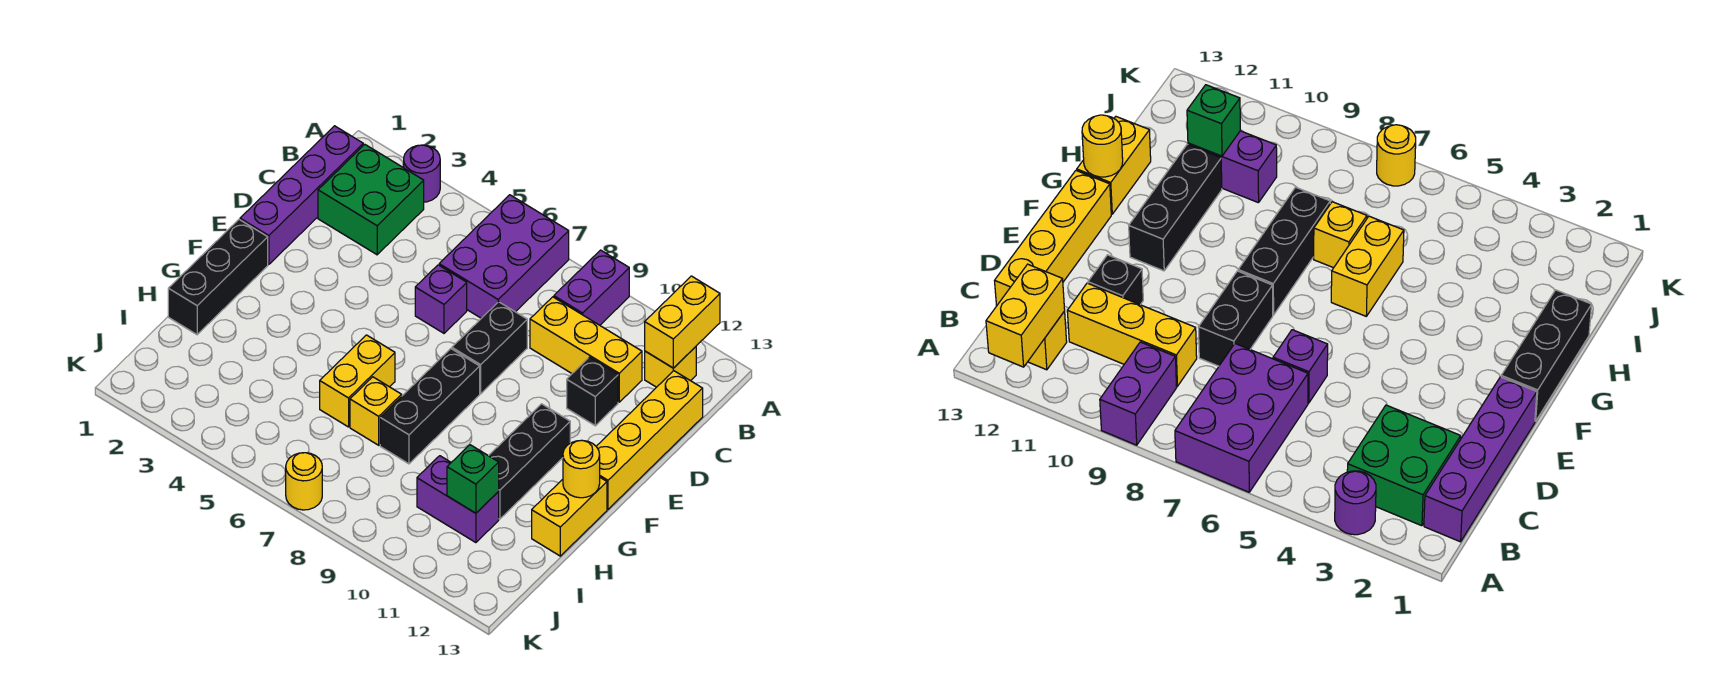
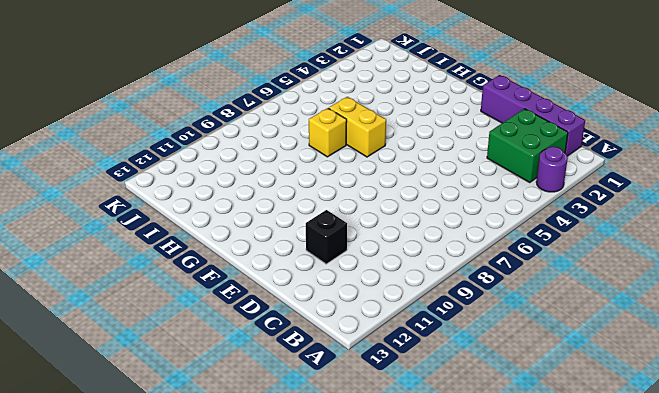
none -> purple 2x3 brick [439,195,569,318]
none -> purple 1x2 brick [554,250,629,325]
none -> yellow 1x1 brick [645,347,696,387]

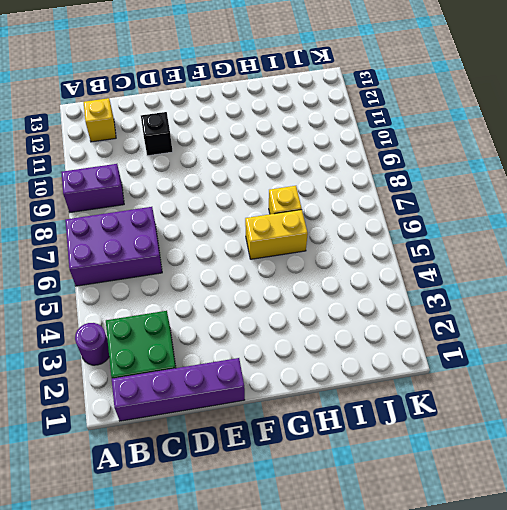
none -> yellow 1x3 brick [530,297,642,402]
none -> yellow 1x4 brick [596,371,703,509]
none -> purple 1x1 brick [415,265,467,333]

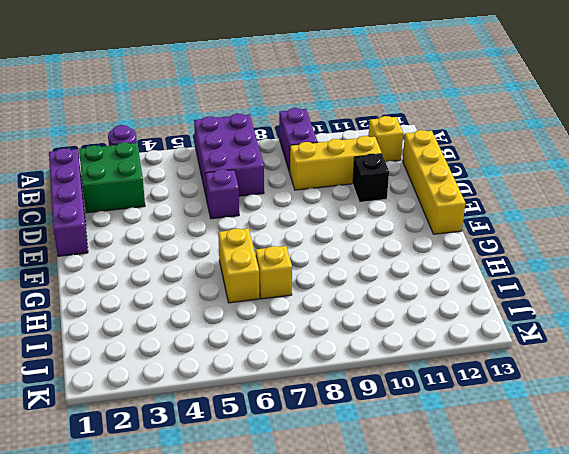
none -> black 1x2 brick [452,302,527,394]
none -> black 1x3 brick [168,220,268,335]
none -> black 1x3 brick [380,349,480,464]

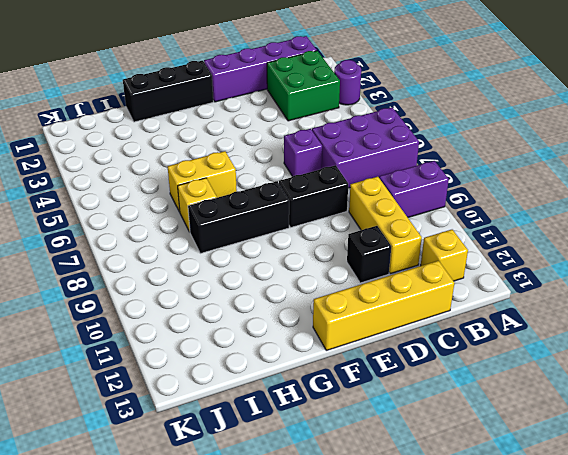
none -> black 1x3 brick [489,404,570,519]
none -> yellow 1x2 brick [532,478,607,556]
none -> purple 1x2 brick [417,456,499,543]

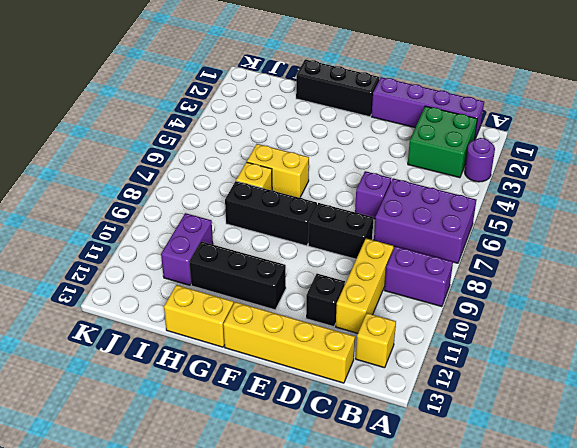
none -> yellow 1x1 round brick [286,453,322,510]
none -> yellow 1x2 brick [645,276,720,368]
none -> yellow 1x1 round brick [563,440,600,498]

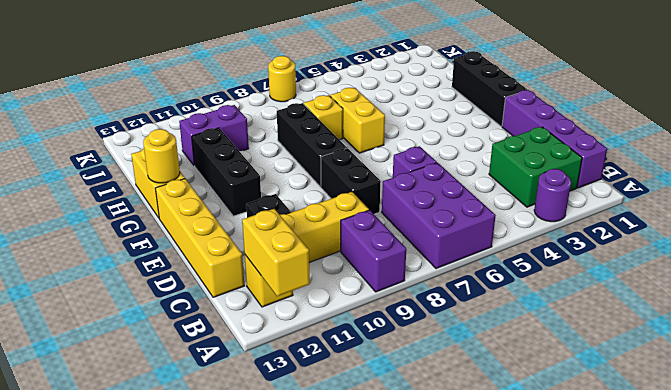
none -> green 1x1 brick [447,445,499,513]

